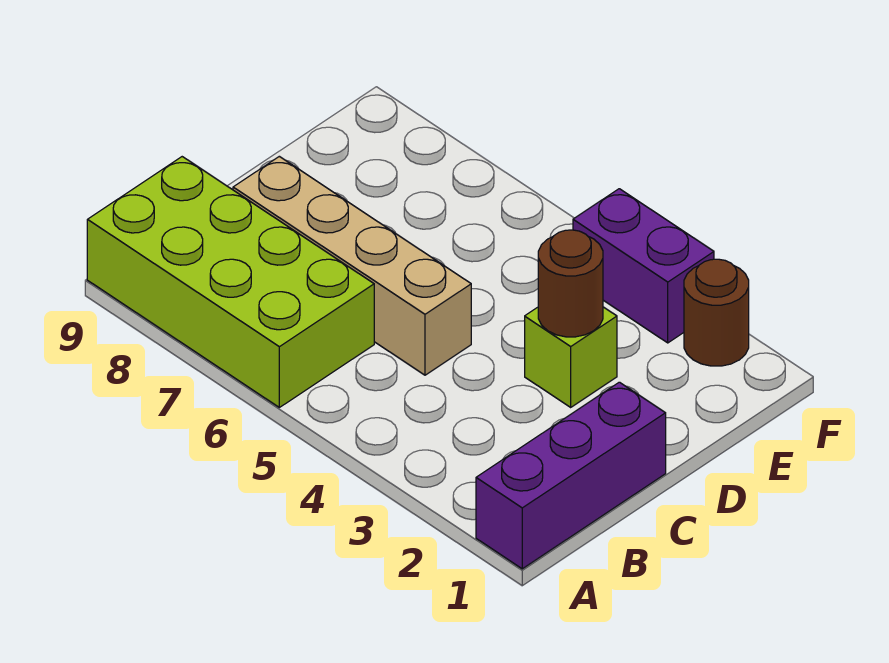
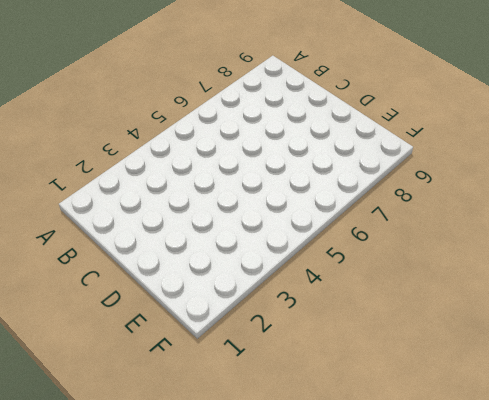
none -> purple 1x3 brick [476,382,666,569]
none -> lime 2x4 brick [87,157,374,407]

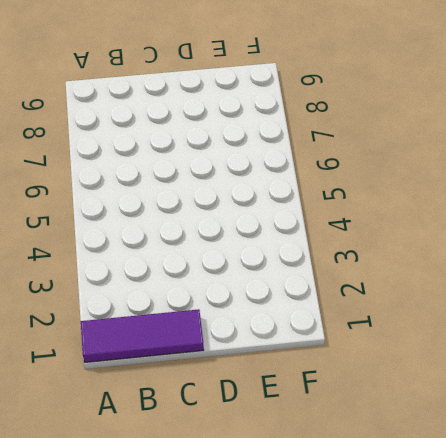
purple 1x3 tile [81,309,204,363] -> purple 1x3 brick [476,382,666,569]
none -> lime 2x4 brick [87,157,374,407]
none -> tan 1x4 brick [233,156,471,375]

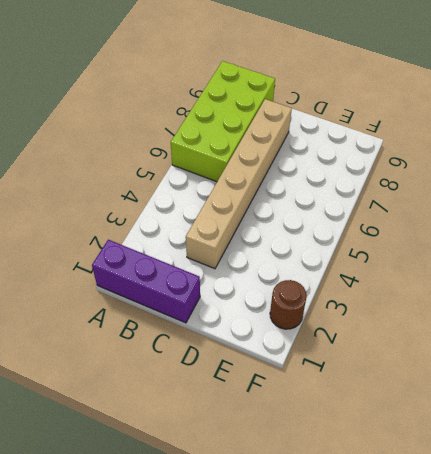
tan 1x6 brick [186,99,292,269] -> tan 1x4 brick [233,156,471,375]
none -> lime 1x1 brick [525,307,617,407]
none -> purple 1x2 brick [573,189,714,343]

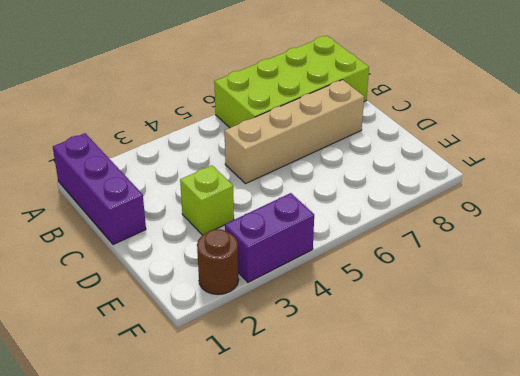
none -> brown 1x1 round brick [538,230,603,337]

